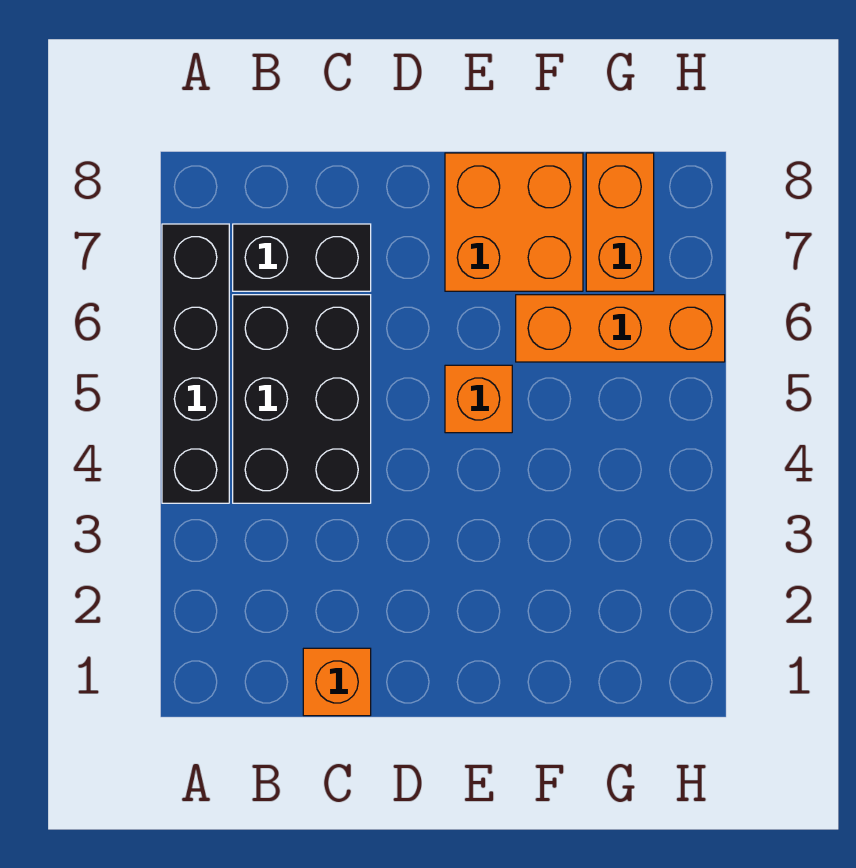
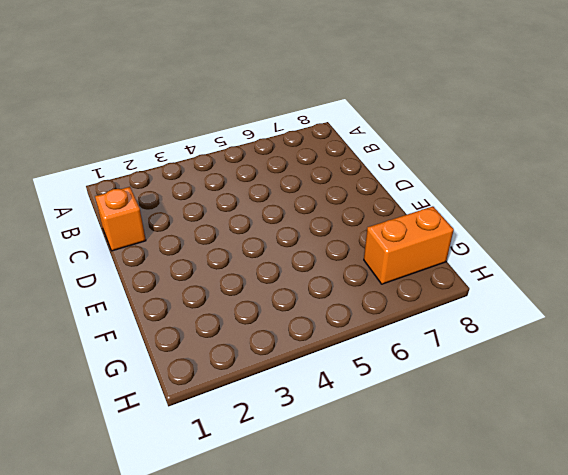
none -> black 1x4 brick [162,224,229,503]
none -> black 2x3 brick [233,295,371,503]

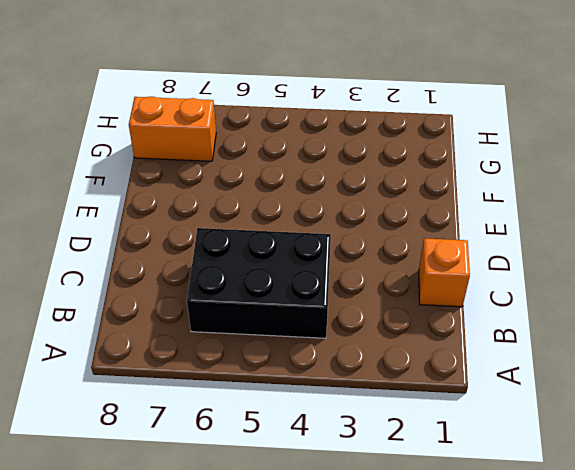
none -> black 1x4 brick [162,224,229,503]
none -> black 1x2 brick [233,224,371,291]

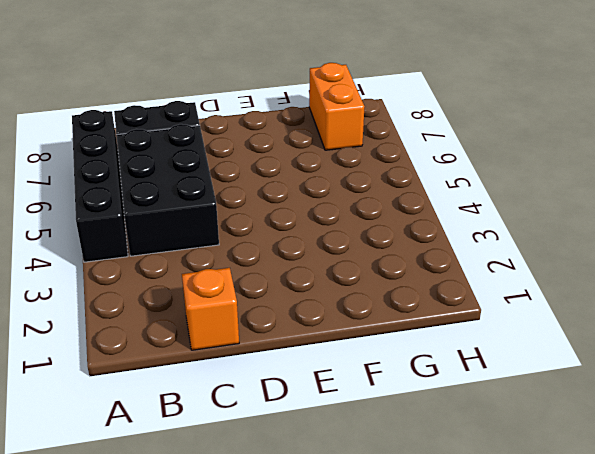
none -> orange 1x1 brick [445,365,512,433]
none -> orange 2x2 brick [445,153,583,291]

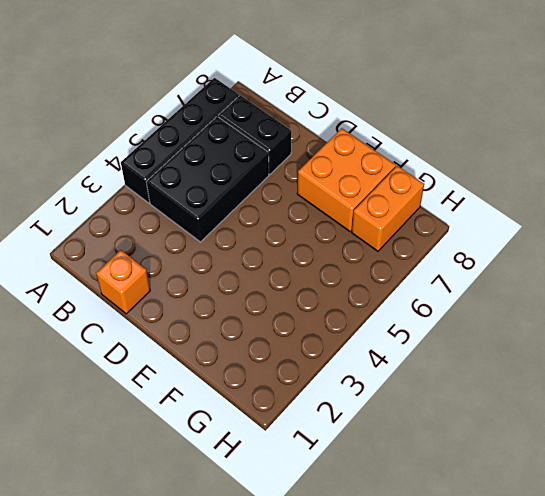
none -> orange 1x1 brick [445,365,512,433]
none -> orange 1x3 brick [516,295,725,362]

